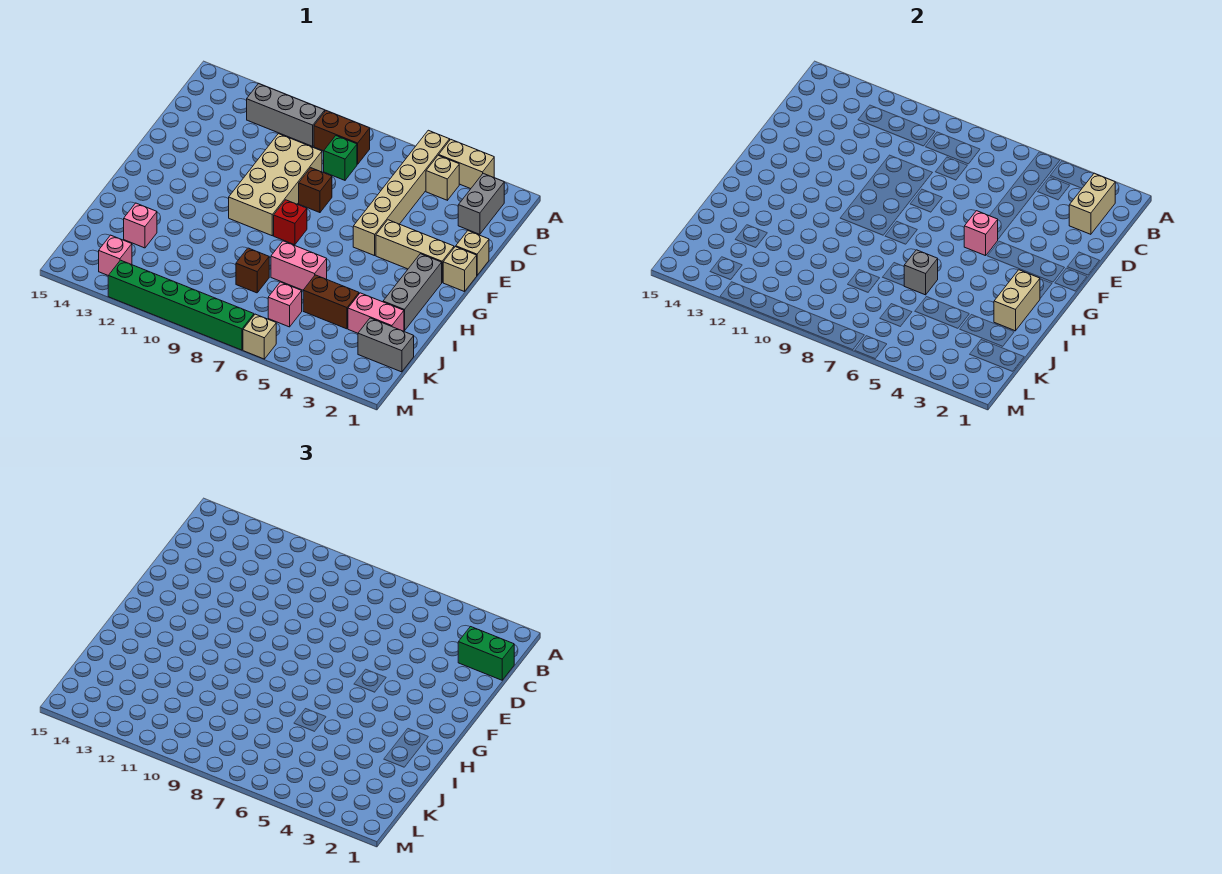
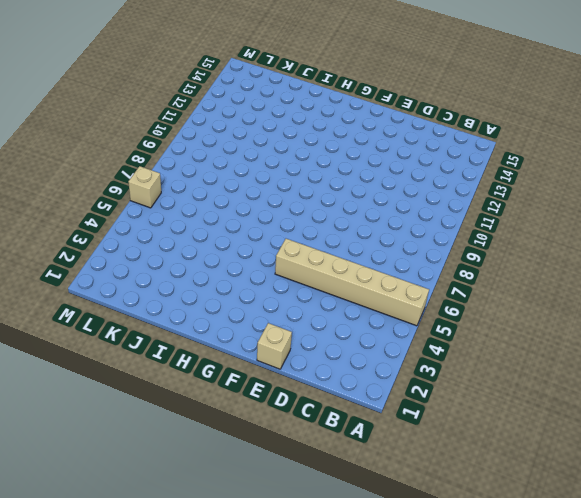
none -> tan 1x2 brick [439,140,494,189]
none -> grey 1x2 brick [458,173,504,234]
none -> tan 1x1 brick [426,155,459,200]

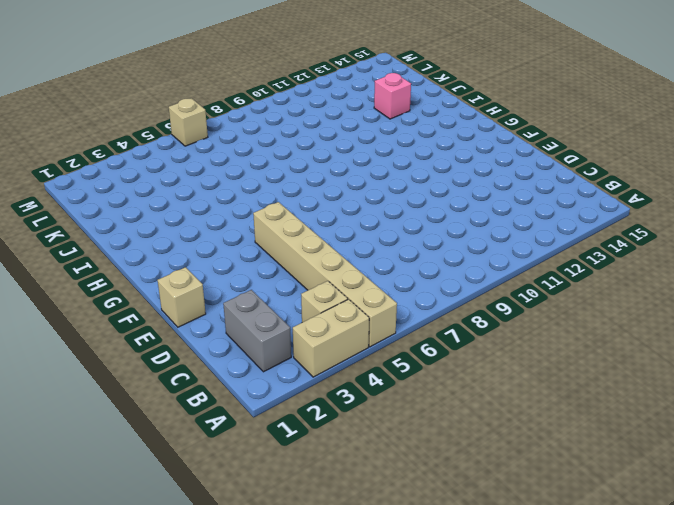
none -> brown 1x2 brick [314,111,370,164]
none -> grey 1x3 brick [247,83,325,146]
none -> green 1x1 brick [324,136,357,180]

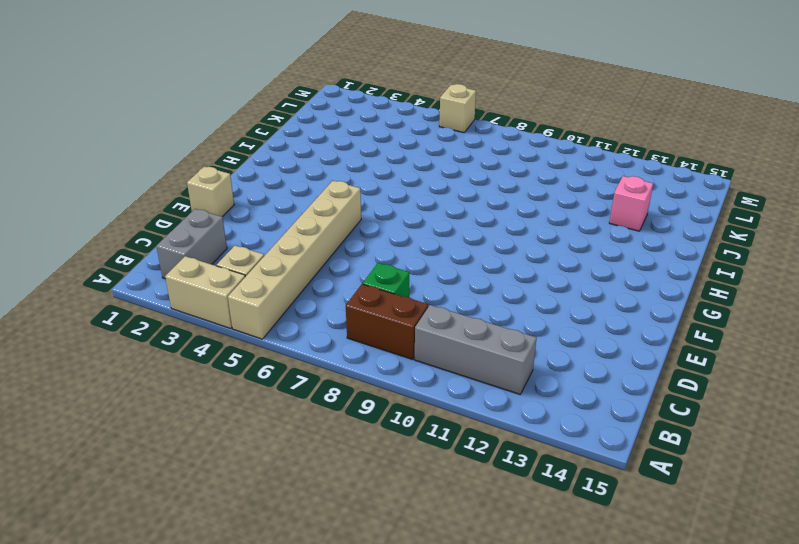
none -> tan 2x4 brick [229,134,322,236]
none -> brown 1x1 brick [299,168,332,213]
none -> tan 1x1 brick [443,247,477,292]

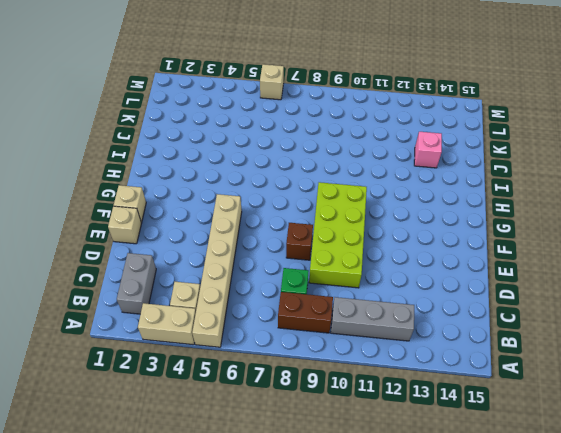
lime 2x4 brick [309,182,367,288] -> tan 2x4 brick [229,134,322,236]
none -> tan 1x3 brick [376,220,454,282]
none -> grey 1x3 brick [383,254,442,331]
none -> red 1x1 brick [274,200,307,245]

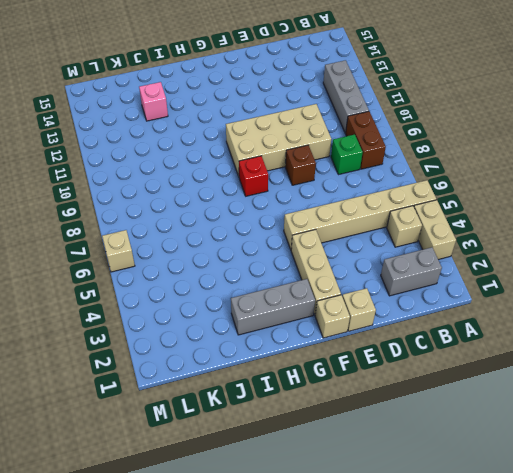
none -> pink 1x2 brick [271,241,327,290]
none -> pink 1x2 brick [348,293,404,333]
none -> brown 1x2 brick [303,275,359,329]

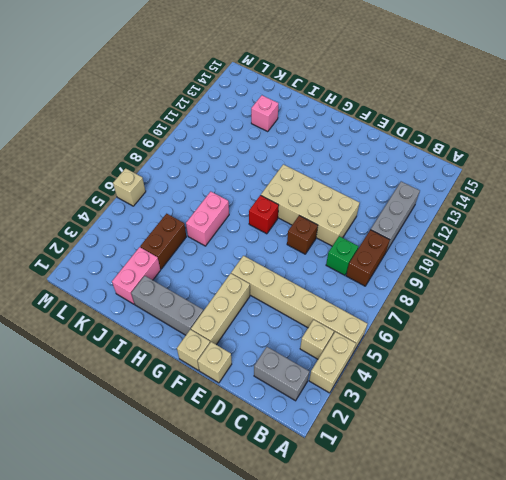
none -> brown 1x1 brick [236,248,269,293]
none -> grey 1x2 brick [358,318,414,372]
none -> pink 1x1 brick [268,282,302,327]

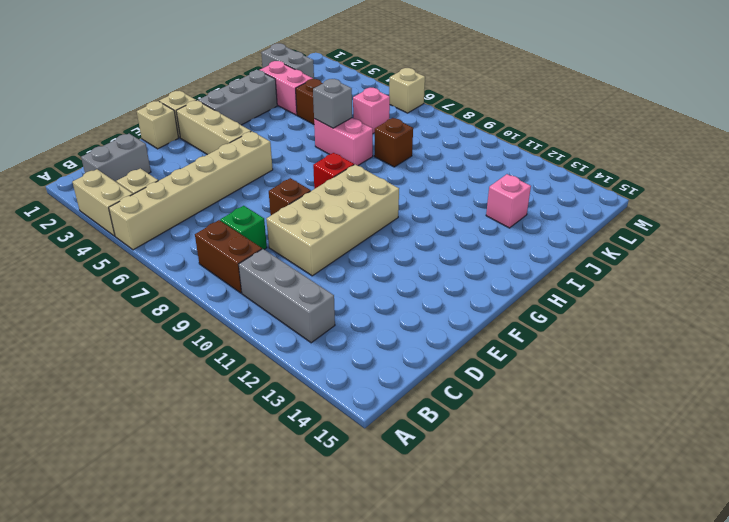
none -> pink 1x1 brick [99,235,132,275]
none -> green 1x6 brick [108,260,254,350]
none -> tan 1x2 brick [1069,173,1115,234]

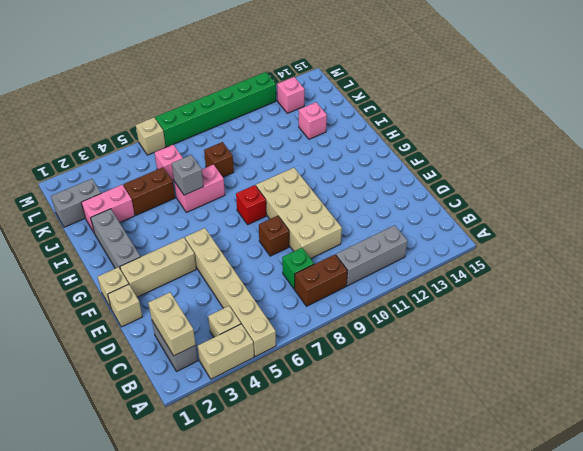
none -> pink 1x1 brick [964,211,998,256]
none -> tan 1x2 brick [994,270,1040,331]
none -> green 1x2 brick [458,627,514,680]

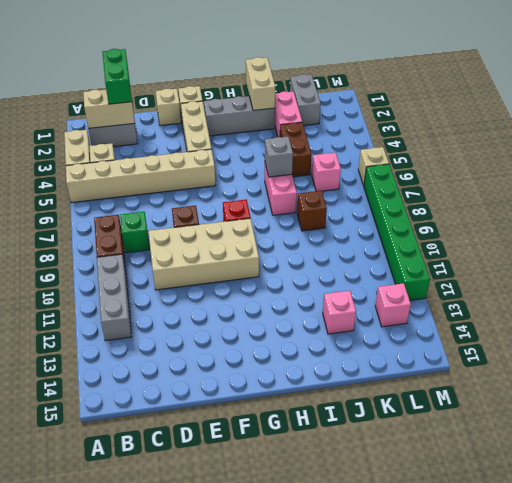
tan 1x2 brick [246,57,275,110] -> tan 1x2 brick turned to [994,270,1040,331]
none -> pink 1x1 brick [964,211,998,256]

